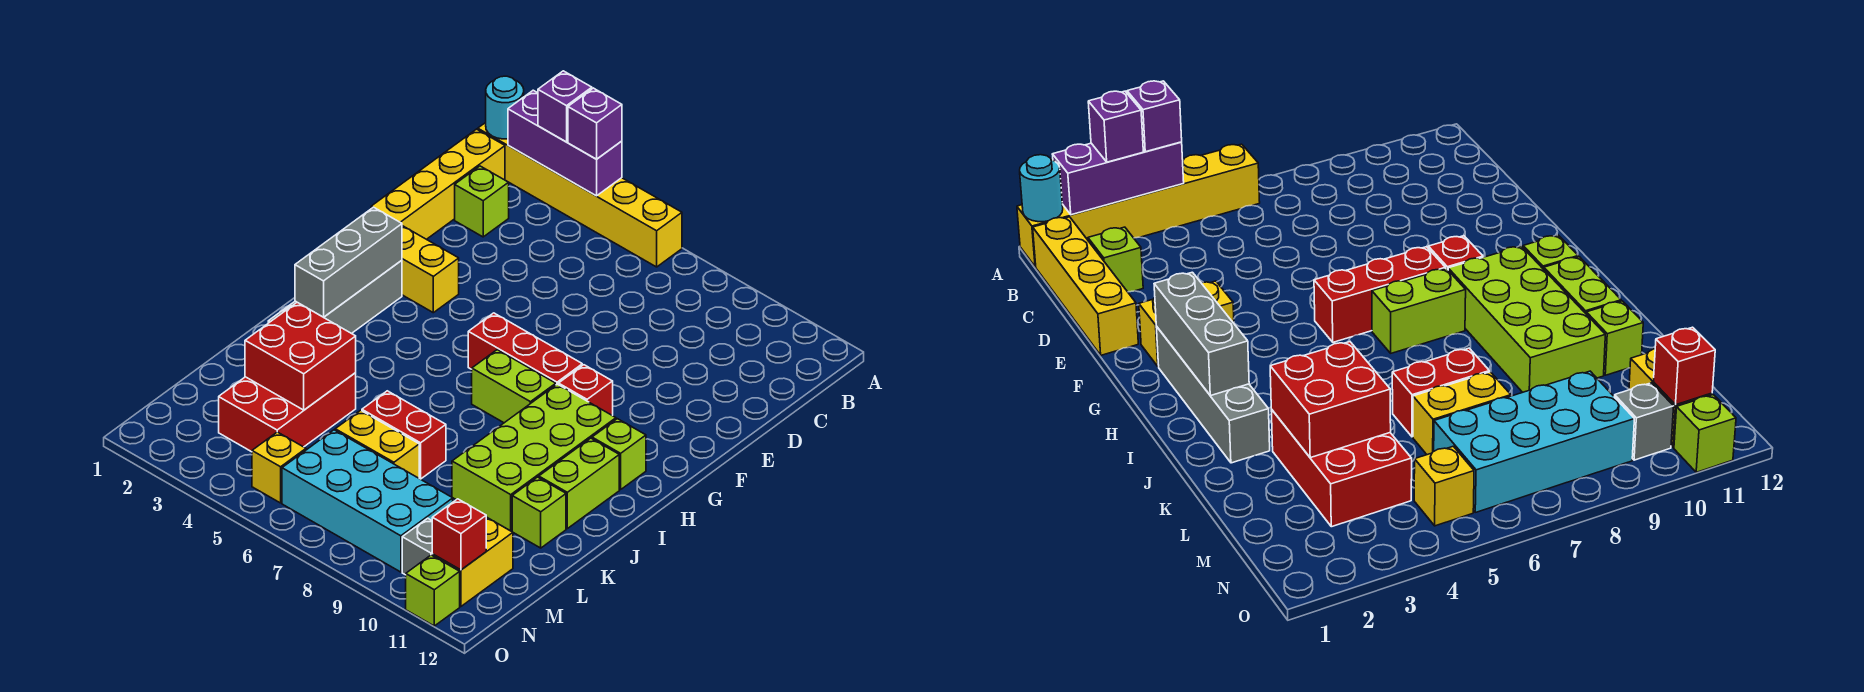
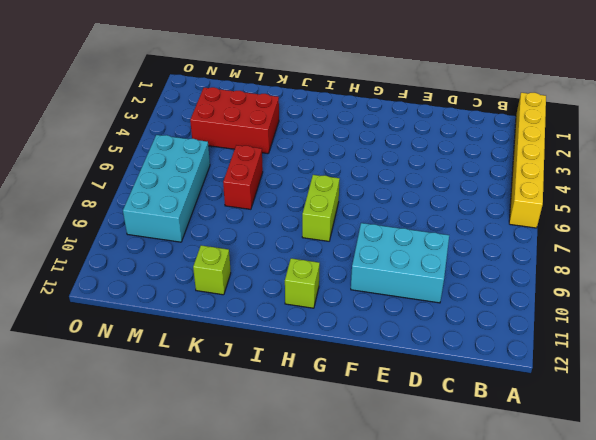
cyan 2x3 brick [351,223,449,303] -> none
none -> yellow 1x4 brick [371,129,505,239]
none -> lime 1x1 brick [455,166,509,237]
none -> yellow 1x2 brick [402,226,459,313]

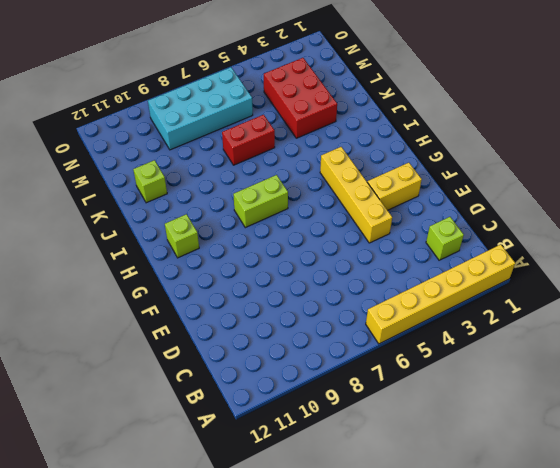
yellow 1x4 brick [320,147,392,243] -> yellow 1x4 brick moved to [371,129,505,239]
none -> grey 1x4 brick [268,260,402,334]
none -> red 1x3 brick [468,313,582,385]
none -> red 1x1 brick [559,365,613,416]

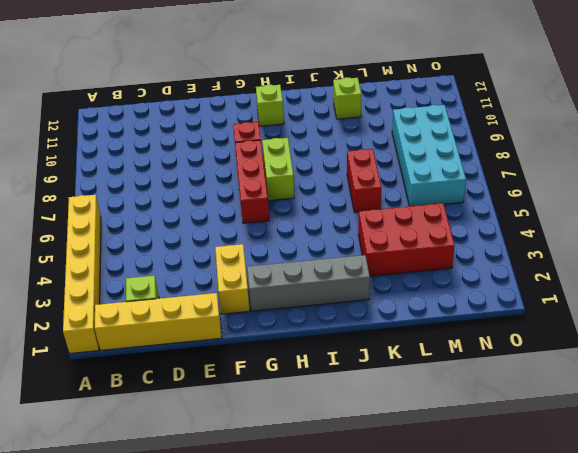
none -> lime 2x4 brick [452,384,616,531]
none -> lime 1x2 brick [539,438,619,529]
none -> yellow 1x2 brick [335,410,419,478]

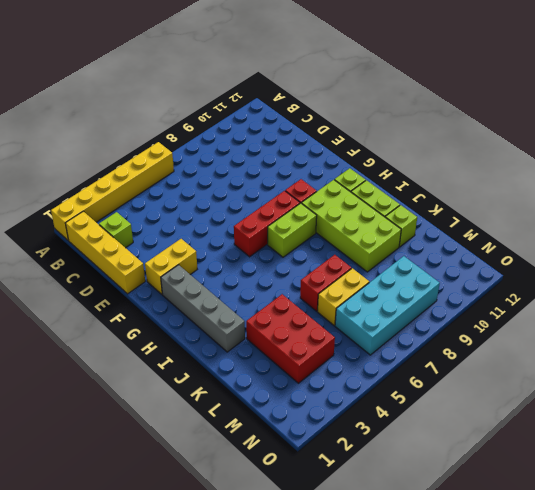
none -> yellow 1x2 brick [432,517,513,606]
none -> yellow 1x1 brick [252,432,306,503]
none -> grey 1x1 brick [402,518,432,575]

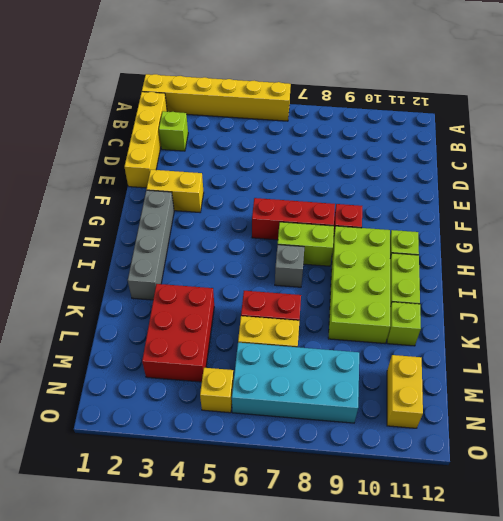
grey 1x1 brick [275,245,304,287] -> grey 1x1 brick moved to [402,518,432,575]
none -> lime 1x1 brick [406,555,460,626]
none -> cyan 1x1 round brick [486,76,524,139]
none -> purple 1x3 brick [508,90,622,196]

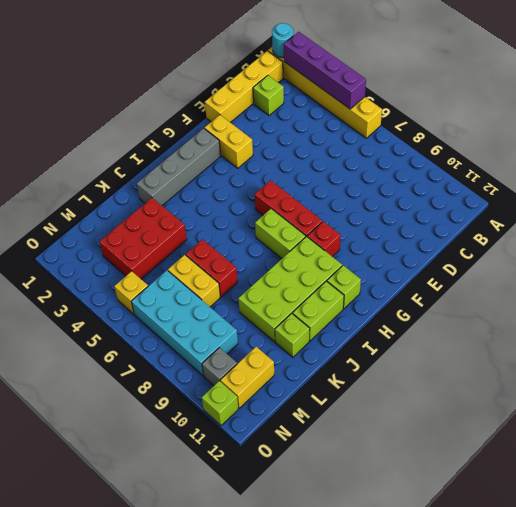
purple 1x4 brick [284,32,366,109] -> purple 1x3 brick [508,90,622,196]
none -> grey 1x3 brick [295,207,402,317]
none -> red 2x2 brick [245,303,356,410]
none -> red 1x1 brick [432,499,486,570]

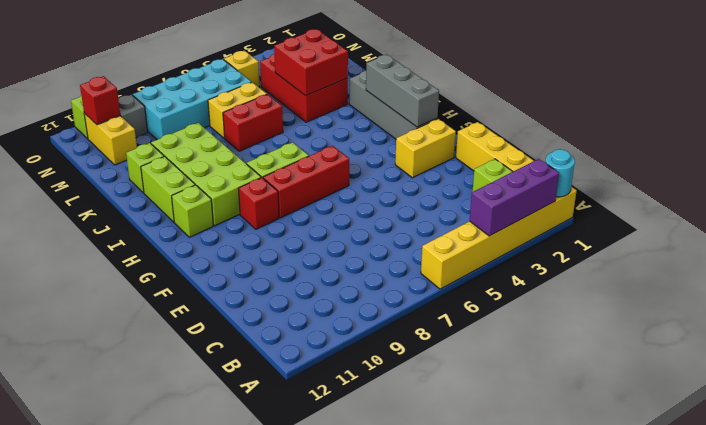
none -> purple 1x1 brick [538,71,592,142]
none -> purple 1x1 brick [568,88,622,159]

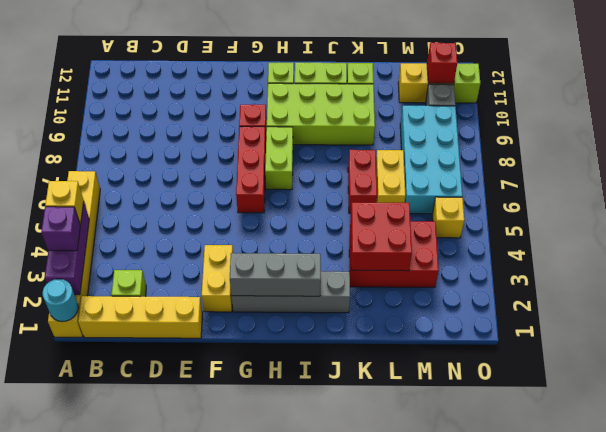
yellow 1x1 brick [45,181,84,225] -> purple 1x1 brick [568,88,622,159]

